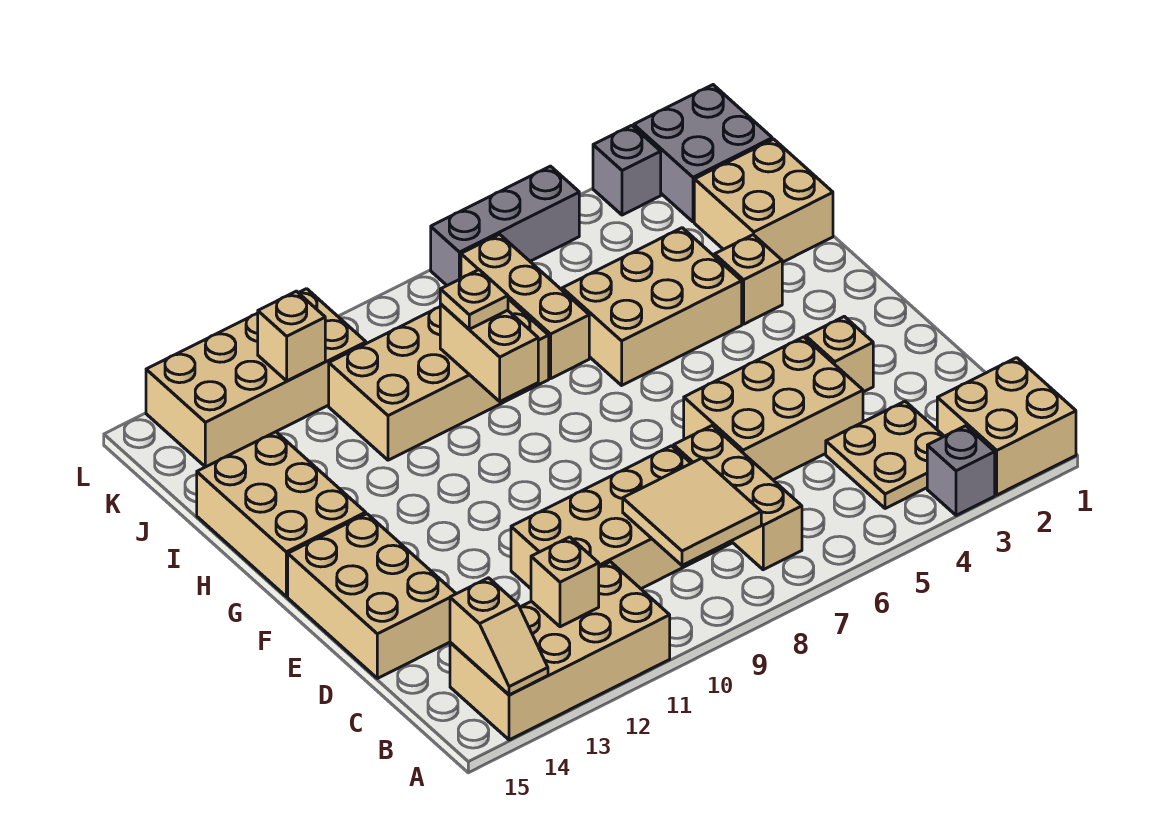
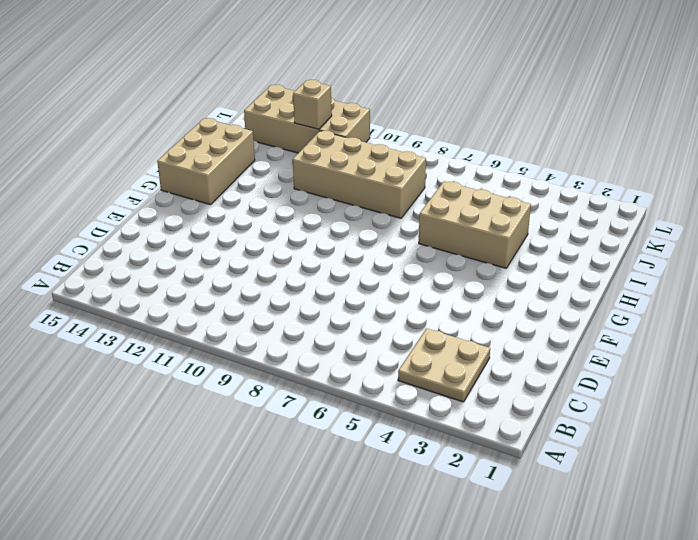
none -> tan 2x2 brick [937,358,1076,495]
none -> grey 1x1 brick [927,426,995,515]
none -> tan 2x4 brick [450,562,670,740]

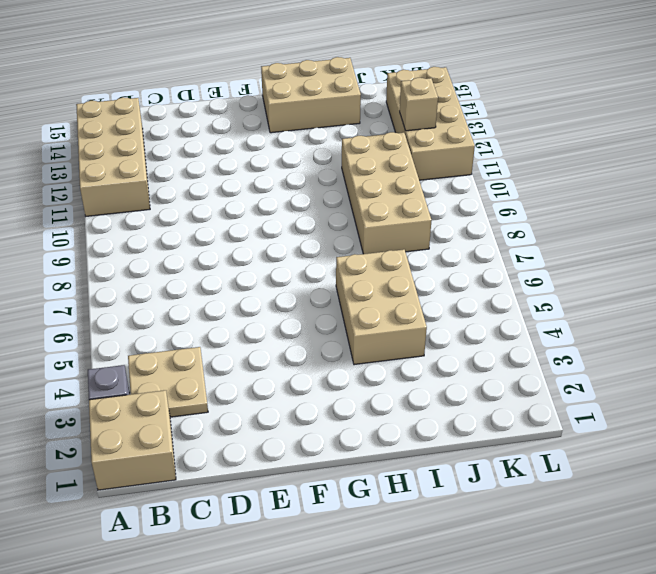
none -> tan 1x3 brick [674,426,802,570]
none -> tan 2x4 brick [511,446,731,589]
none -> tan 2x3 brick [684,337,863,480]

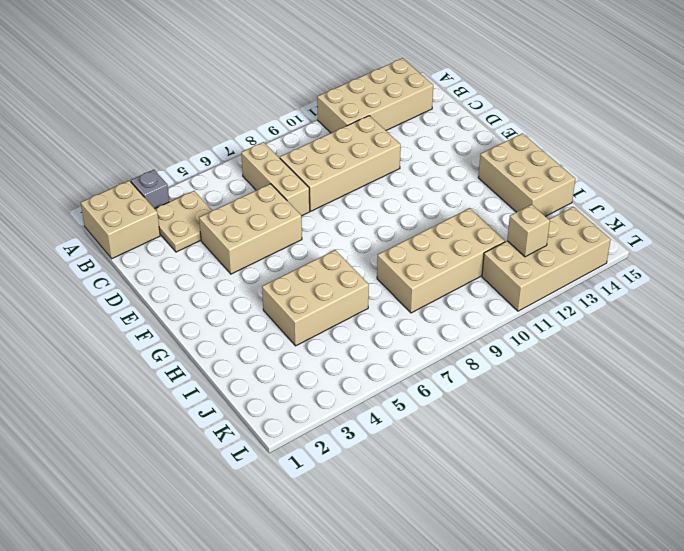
none -> tan 2x3 brick [288,514,456,678]
none -> tan 1x1 brick [806,316,873,392]
none -> tan 1x1 brick [715,235,782,324]

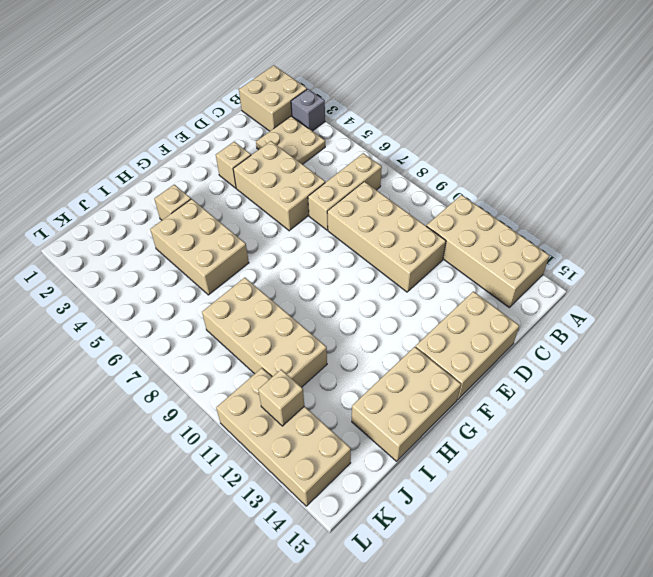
none -> tan 2x2 brick [694,139,833,262]
none -> tan 1x3 brick [461,234,589,378]
none -> grey 2x2 brick [634,85,772,222]

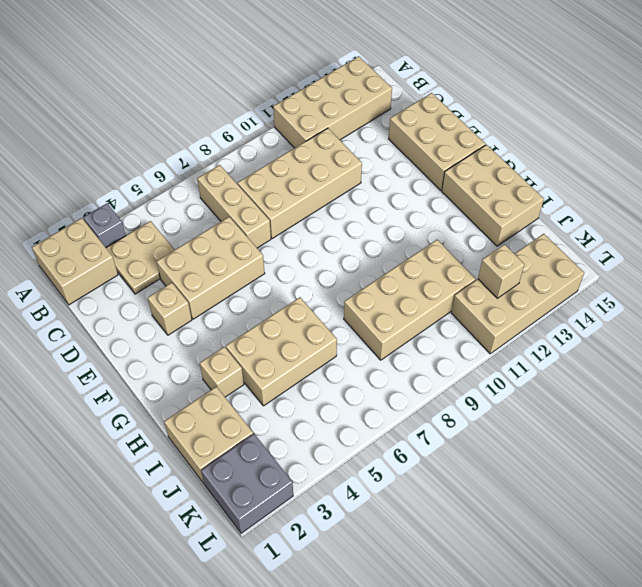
none -> tan 1x3 brick [461,234,589,378]
none -> grey 1x1 brick [593,125,661,215]
none -> grey 1x3 brick [431,166,579,285]

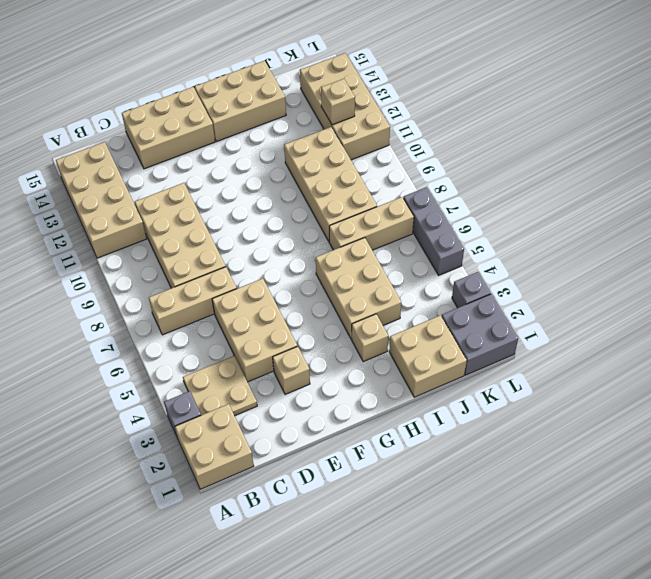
none -> tan 1x2 slope [450,578,548,695]
none -> tan 2x2 tile [623,458,761,565]
none -> tan 1x1 brick [531,537,599,627]

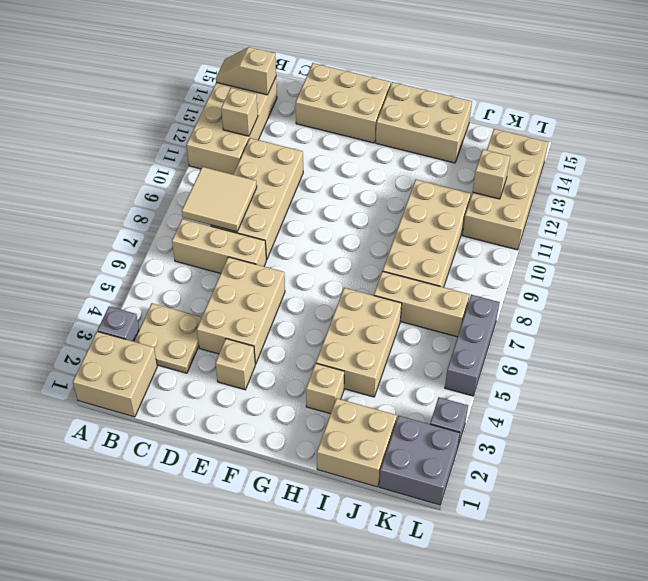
none -> tan 1x2 brick [440,304,538,401]
none -> tan 1x1 plate [440,270,508,329]

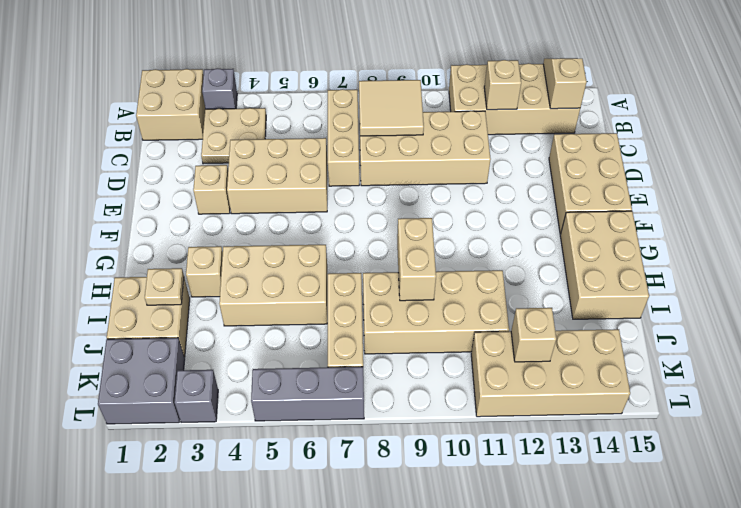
tan 1x1 plate [145,268,184,305] -> tan 1x1 plate moved to [440,270,508,329]

